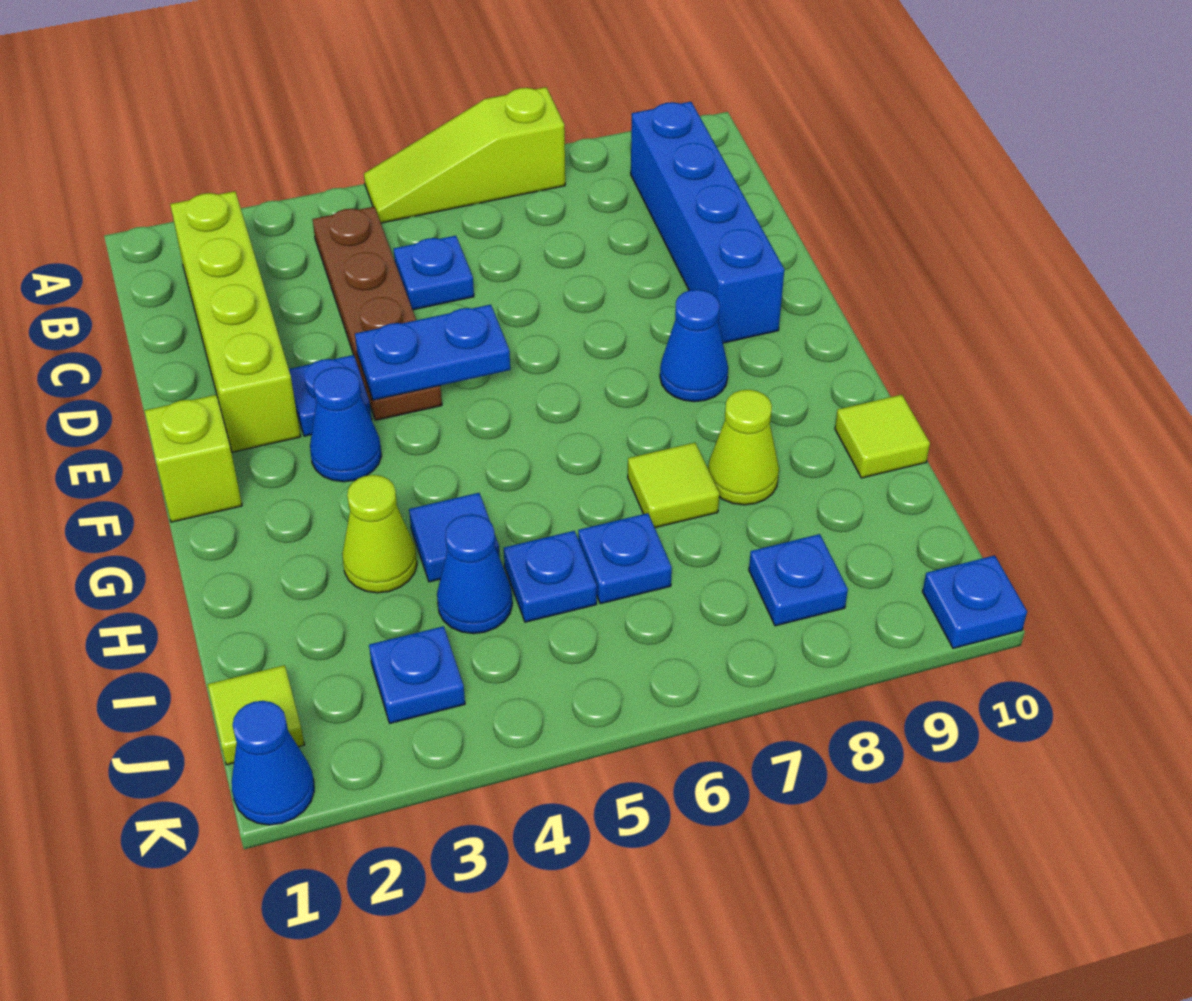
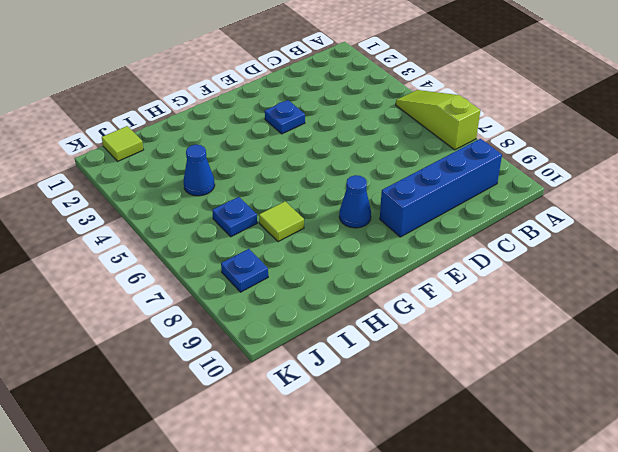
none -> lime 1x4 brick [170,191,301,452]
none -> brown 1x4 plate [312,207,442,420]
none -> blue 1x1 plate [394,236,474,310]

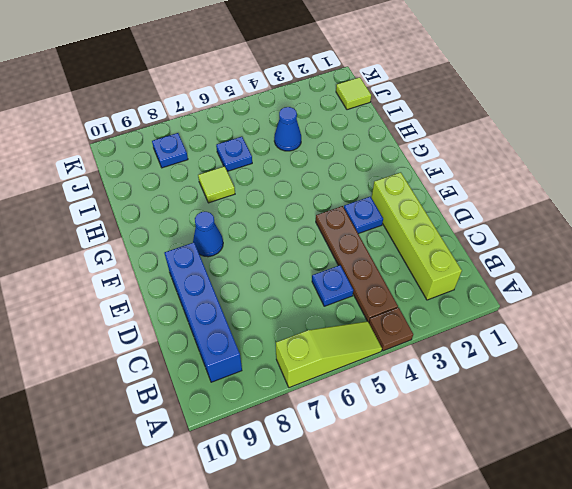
brown 1x1 plate [369,308,413,351] -> none
none -> lime 1x1 brick [145,395,242,522]
none -> blue 1x1 cone [310,367,381,482]
none -> lime 1x1 cone [342,475,417,593]

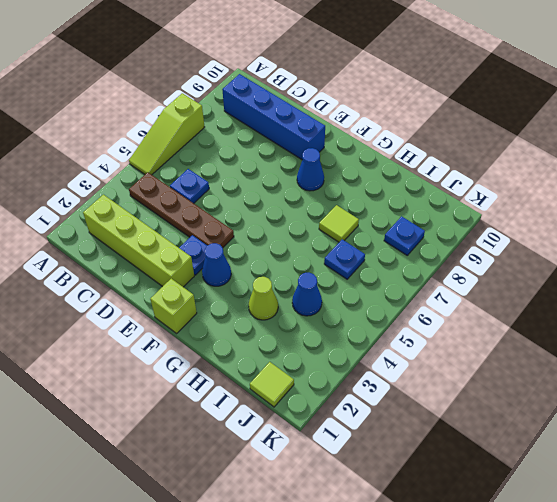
none -> blue 1x1 tile [409,493,500,582]
none -> lime 1x1 cone [708,390,779,505]
none -> lime 1x1 tile [835,395,930,478]

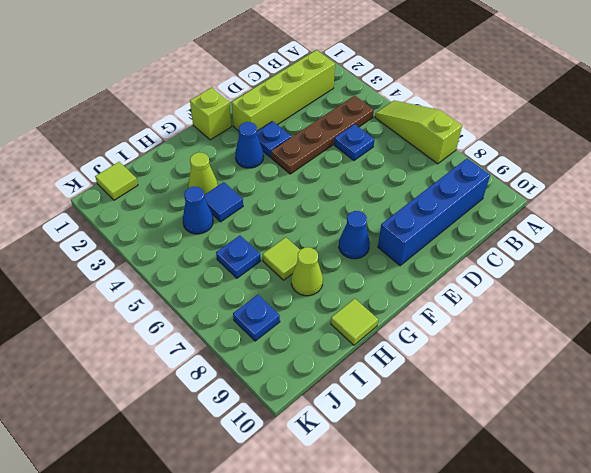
none -> blue 1x1 plate [504,531,597,622]
none -> blue 1x1 plate [369,626,465,723]
none -> blue 1x1 cone [232,701,314,825]

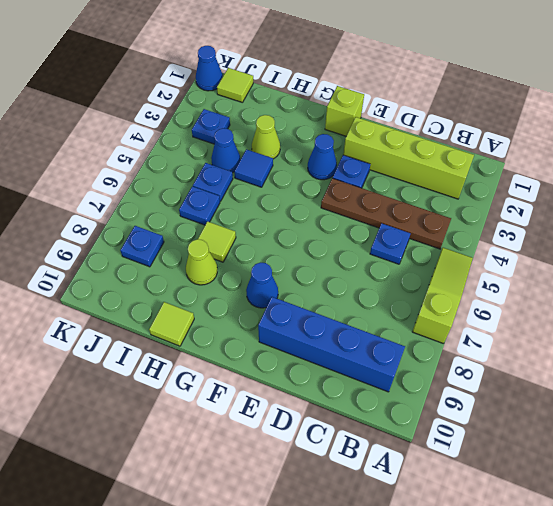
none -> blue 1x1 plate [922,555,1027,648]
none -> blue 1x2 plate [355,305,510,400]

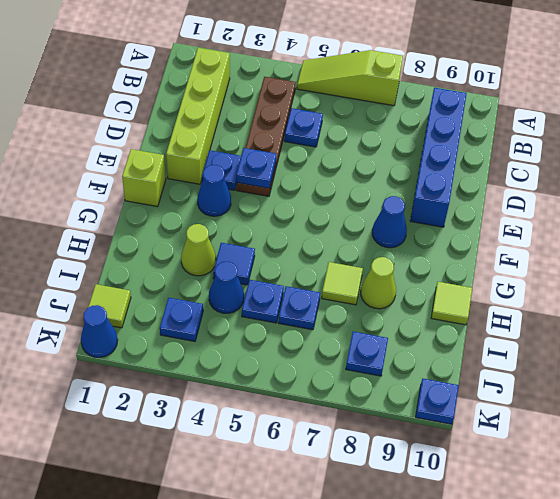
blue 1x1 plate [236,148,276,188] -> blue 1x2 plate [355,305,510,400]

